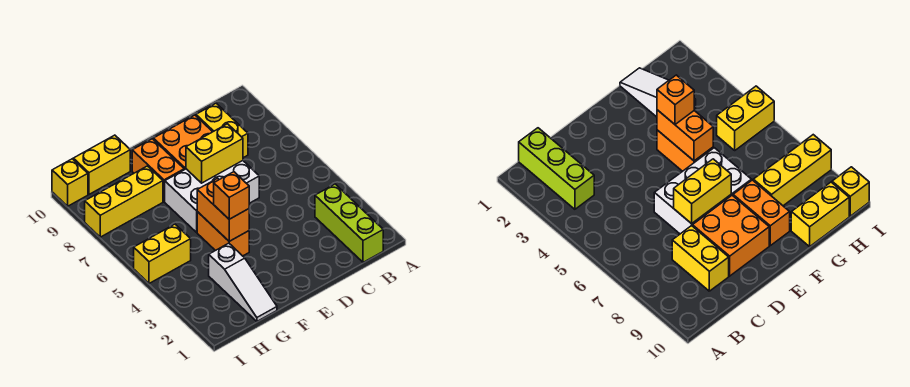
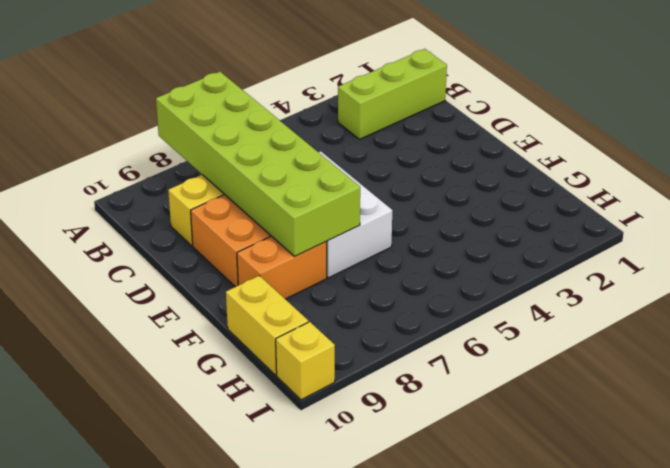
lime 2x6 brick [156,72,360,256] -> yellow 1x2 brick [186,124,243,183]
none -> orange 1x2 brick [197,212,249,256]
none -> white 1x3 slope [209,243,277,321]
none -> yellow 1x3 brick [85,166,163,237]

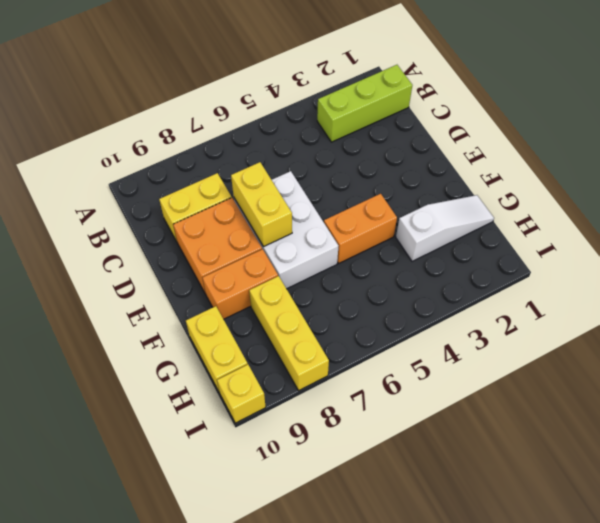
none -> yellow 1x2 brick [134,224,191,283]
none -> orange 1x2 brick [197,178,249,241]
none -> orange 1x1 brick [214,172,249,219]

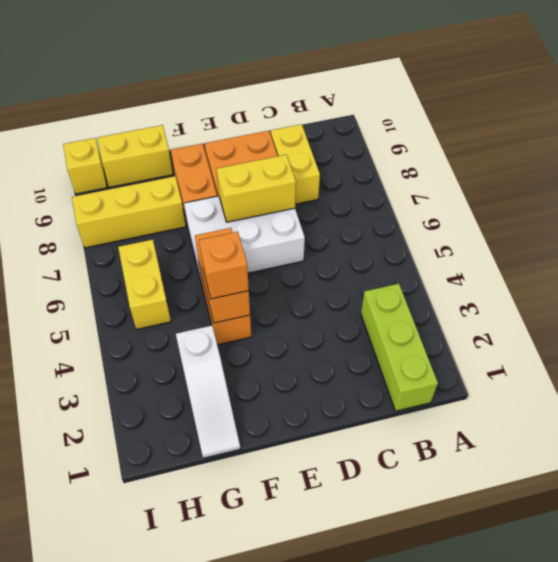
yellow 1x2 brick [118,240,171,329] -> yellow 1x2 brick turned to [134,224,191,283]

